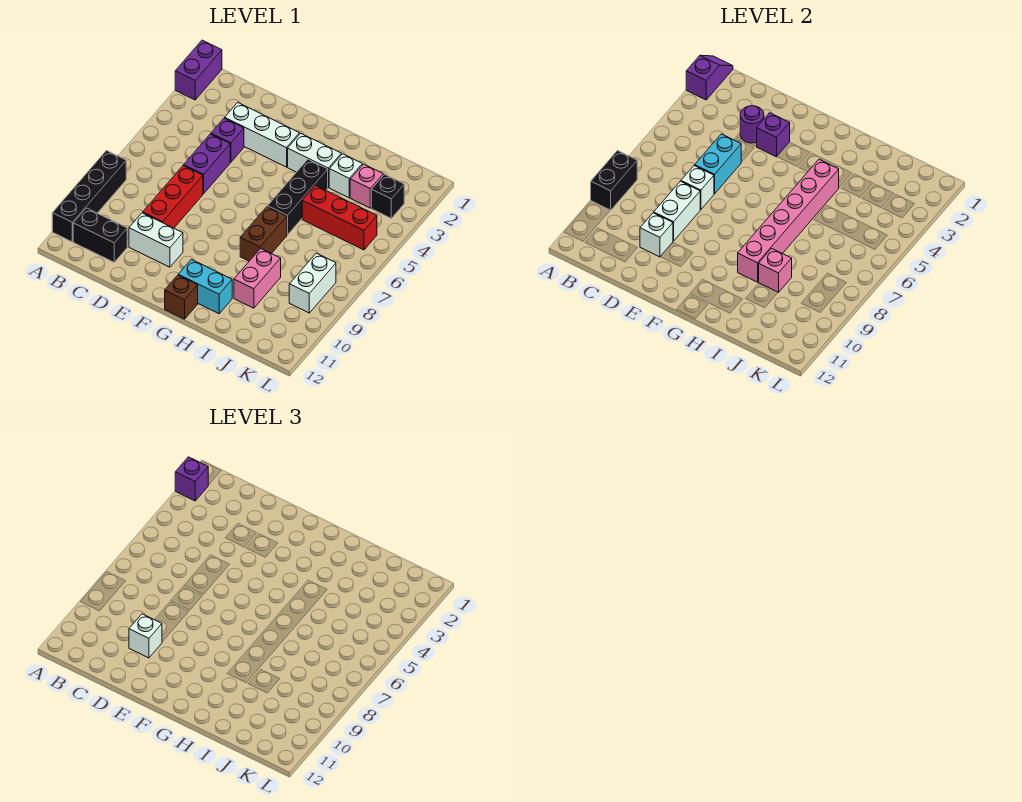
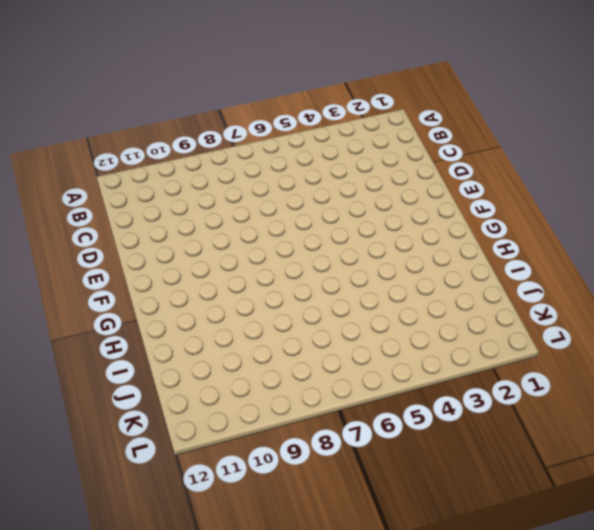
none -> purple 1x2 brick [175,40,222,100]
none -> black 1x4 brick [52,151,126,242]
none -> black 1x2 brick [73,208,127,262]
none -> white 1x3 brick [225,103,300,167]

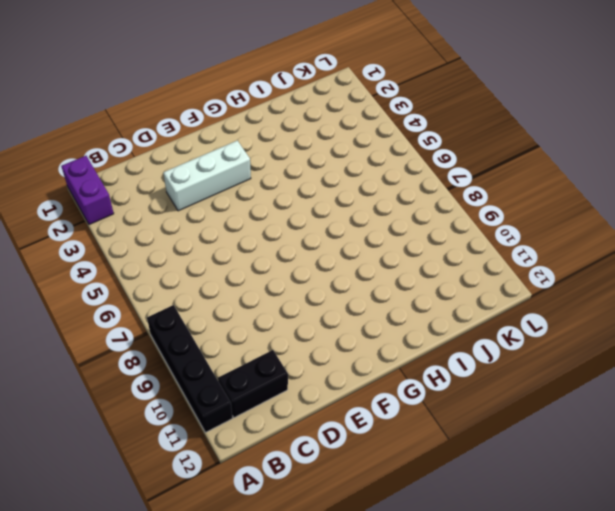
none -> purple 1x1 brick [211,118,244,162]
none -> purple 1x2 brick [184,134,230,194]
none -> red 1x3 brick [143,166,203,228]
none -> white 1x2 brick [129,213,183,267]

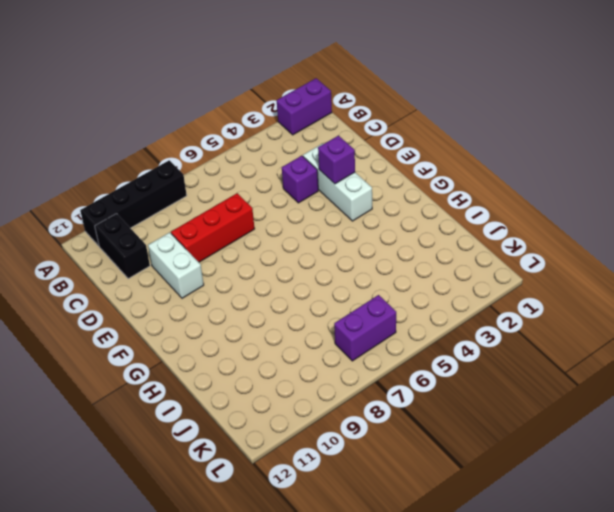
purple 1x2 brick [334,295,396,361] -> purple 1x2 brick moved to [184,134,230,194]
none -> white 1x2 brick [288,133,341,187]
none -> cyan 1x2 brick [178,259,232,314]
none -> brown 1x1 brick [165,275,198,319]
none -> black 1x3 brick [268,159,328,235]

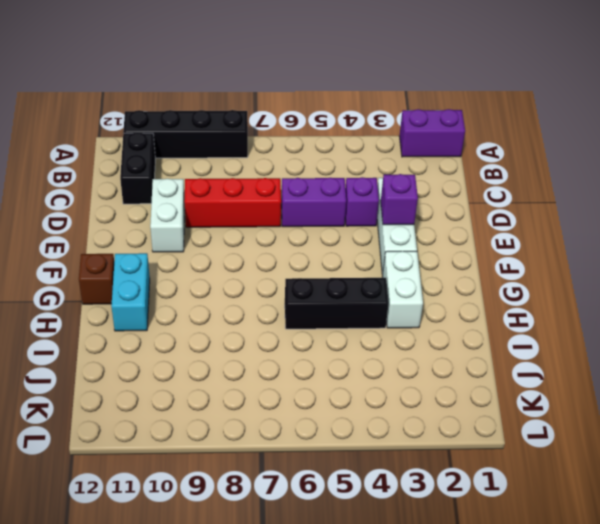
none -> brown 1x2 brick [240,207,287,261]
none -> white 1x1 brick [329,154,362,198]
none -> red 1x3 brick [302,185,377,250]
none -> pink 1x2 brick [234,248,281,308]

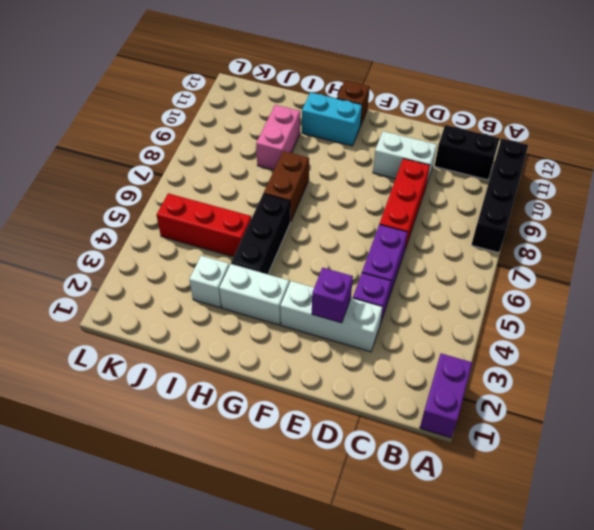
none -> pink 1x1 brick [350,164,383,208]
none -> black 1x1 brick [371,174,404,218]
none -> white 1x2 brick [289,253,336,313]
none -> purple 1x2 slope [686,55,733,100]

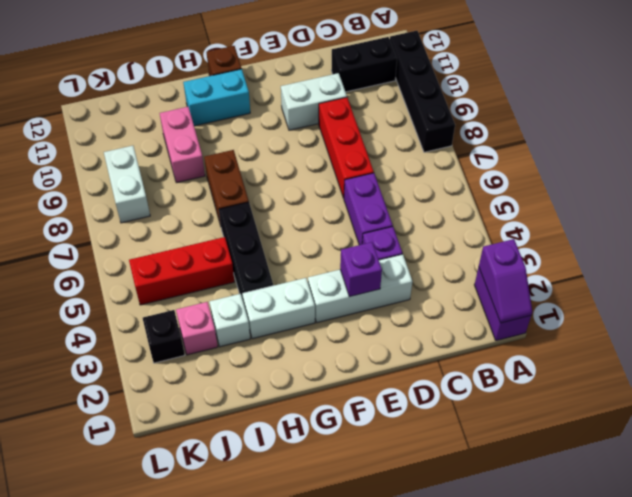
none -> black 1x2 brick [591,151,637,210]
none -> purple 1x1 round brick [740,106,764,143]
none -> cyan 1x2 brick [695,134,741,194]
none -> white 1x1 brick [681,166,714,210]

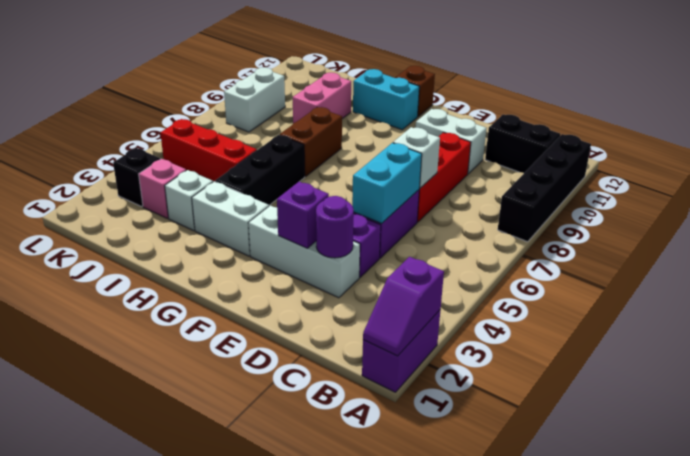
none -> black 1x2 brick [591,151,637,210]
none -> white 1x2 brick [654,181,700,241]
none -> white 1x1 brick [640,213,673,257]
none -> pink 1x6 brick [738,159,839,282]

